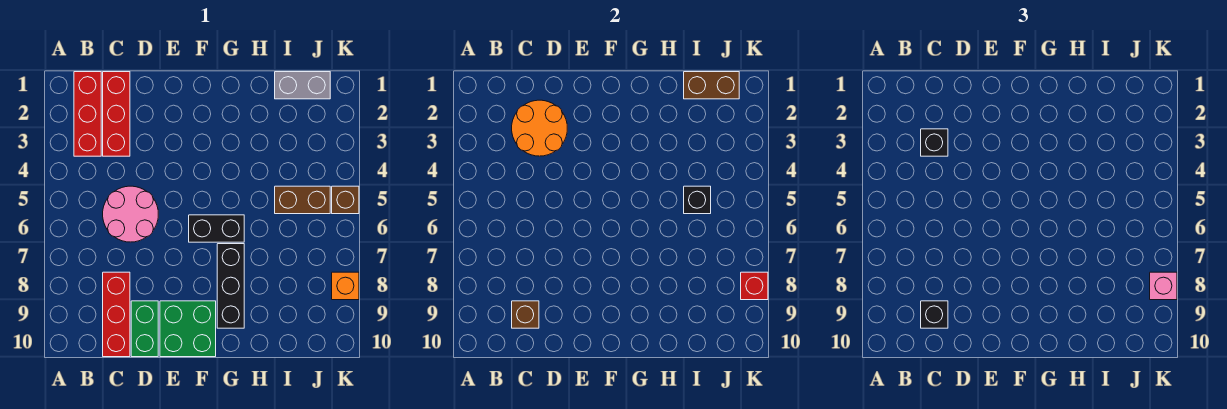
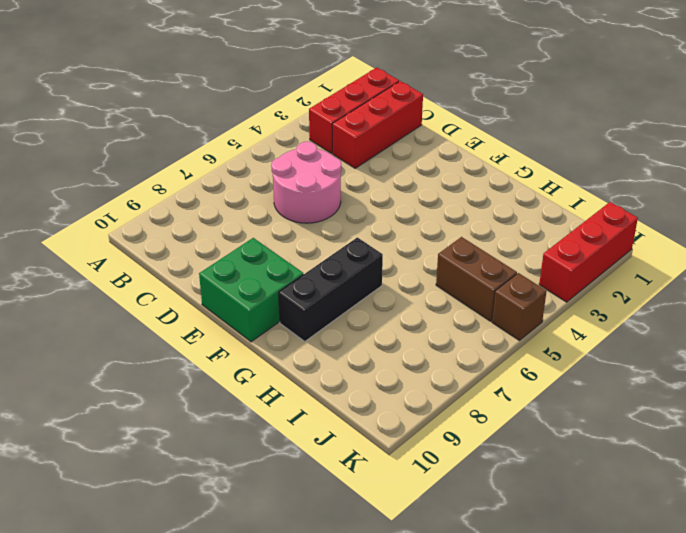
red 1x3 brick [539,202,638,302] -> red 1x3 brick moved to [103,272,130,357]
none -> green 1x2 brick [131,301,158,357]
none -> black 1x2 brick [189,215,244,242]
none -> grey 1x2 brick [275,72,330,99]

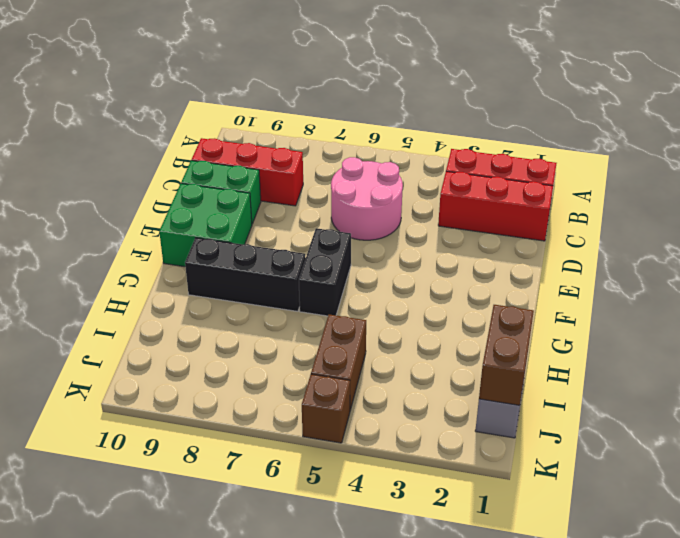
none -> orange 1x1 brick [332,272,359,300]
none -> orange 2x2 round brick [512,100,567,156]
none -> brown 1x1 brick [512,301,539,328]

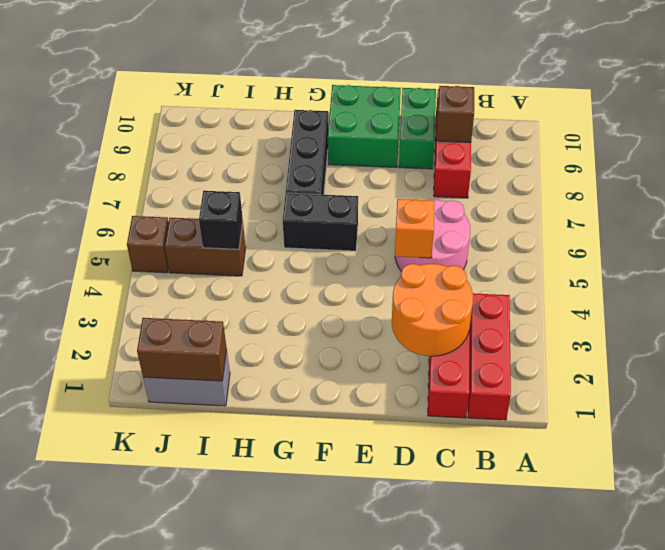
orange 1x1 brick [395,199,435,258] -> orange 1x1 brick moved to [332,272,359,300]
none -> red 1x1 brick [741,272,768,300]
none -> black 1x1 brick [921,129,948,156]
none -> black 1x1 brick [921,301,948,328]

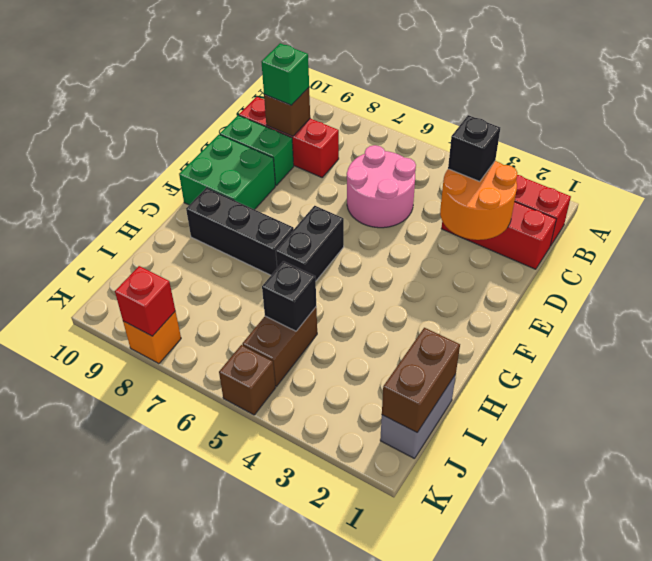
green 1x1 brick [261,43,309,105] -> black 1x1 brick [921,301,948,328]
none -> pink 1x1 brick [1150,272,1177,300]

